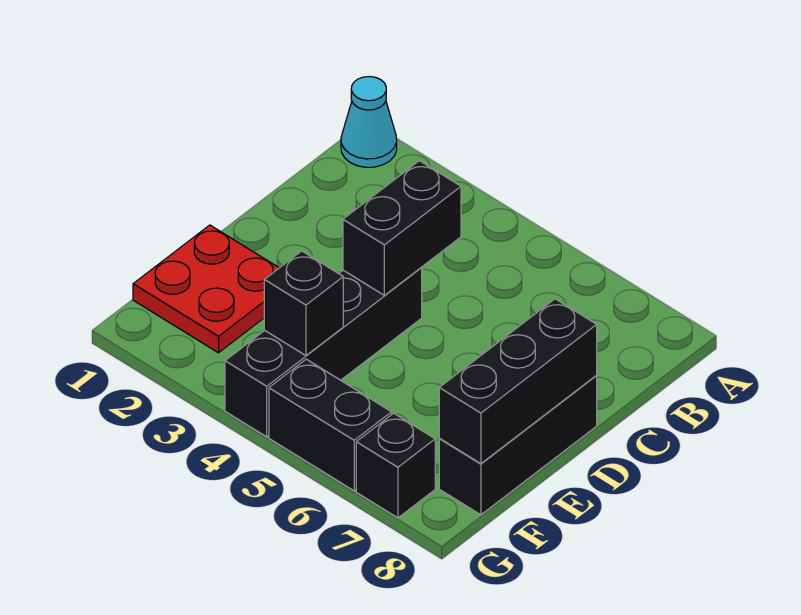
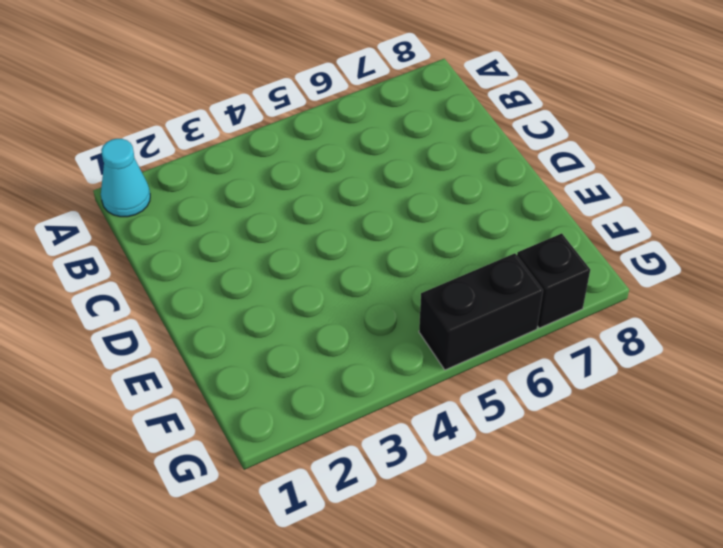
none -> black 1x4 brick [225,267,422,437]
none -> black 1x3 brick [439,375,597,515]

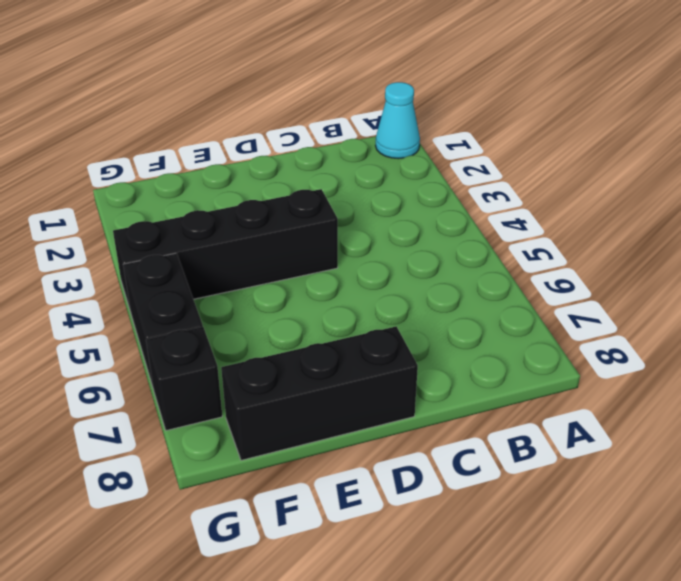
none -> red 2x2 plate [133,225,279,353]
none -> black 1x2 brick [343,161,461,295]

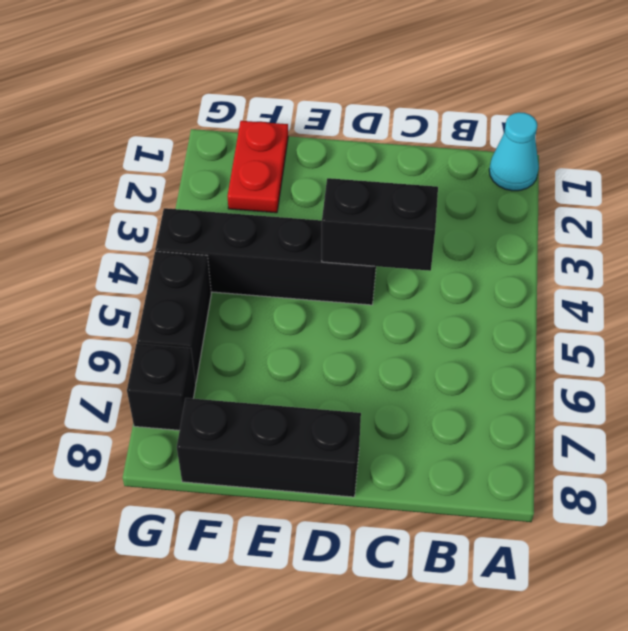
red 1x2 plate [227,121,288,213] -> red 2x2 plate [133,225,279,353]
none -> black 1x3 brick [439,299,597,464]
none -> black 1x1 brick [264,251,343,356]

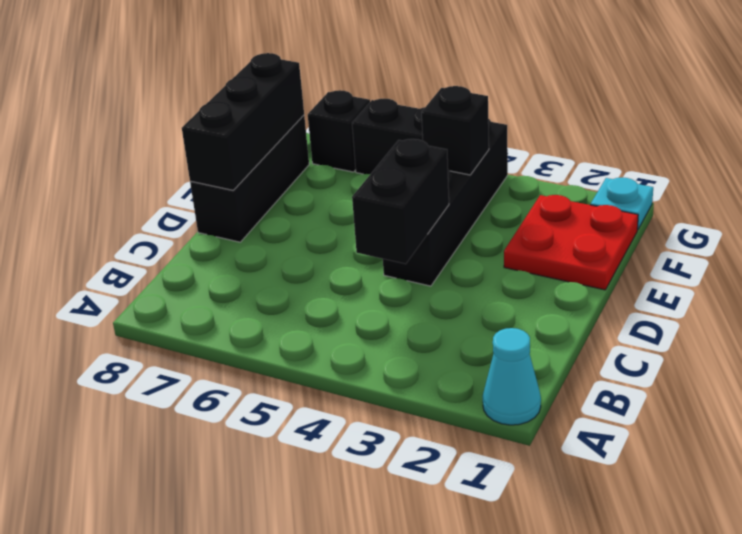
cyan 1x1 plate [591,177,653,230] -> none

